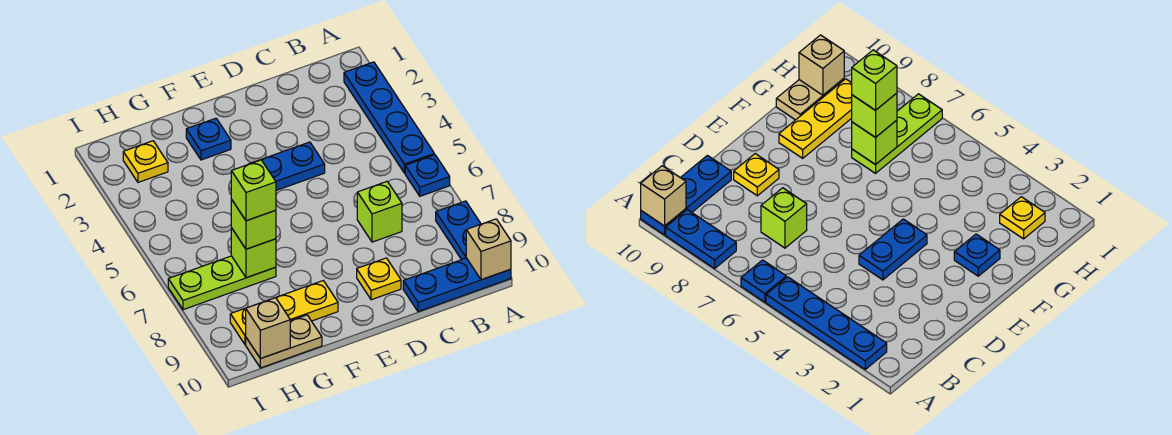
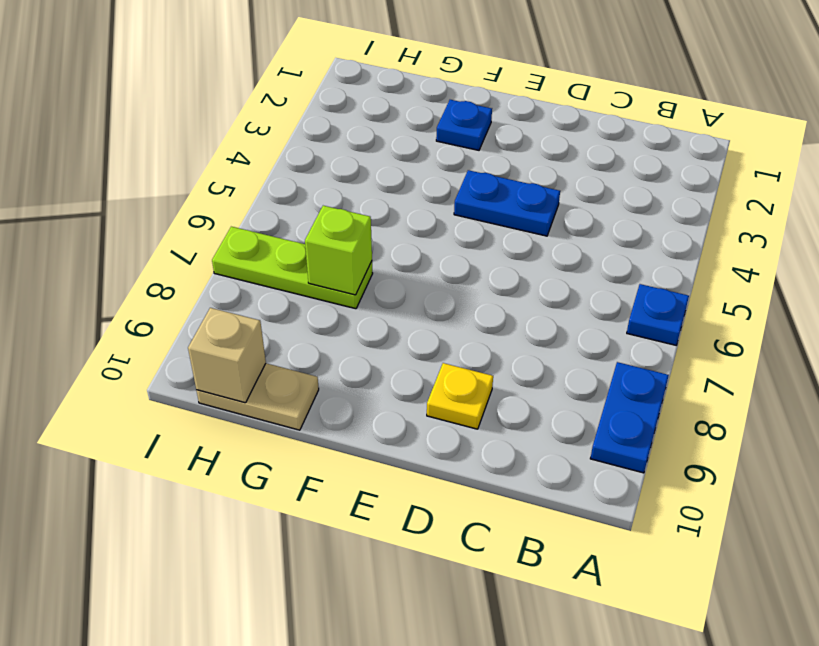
none -> blue 1x4 plate [344,62,434,173]
none -> blue 1x3 plate [403,258,511,312]
none -> lime 1x1 brick [357,182,402,242]

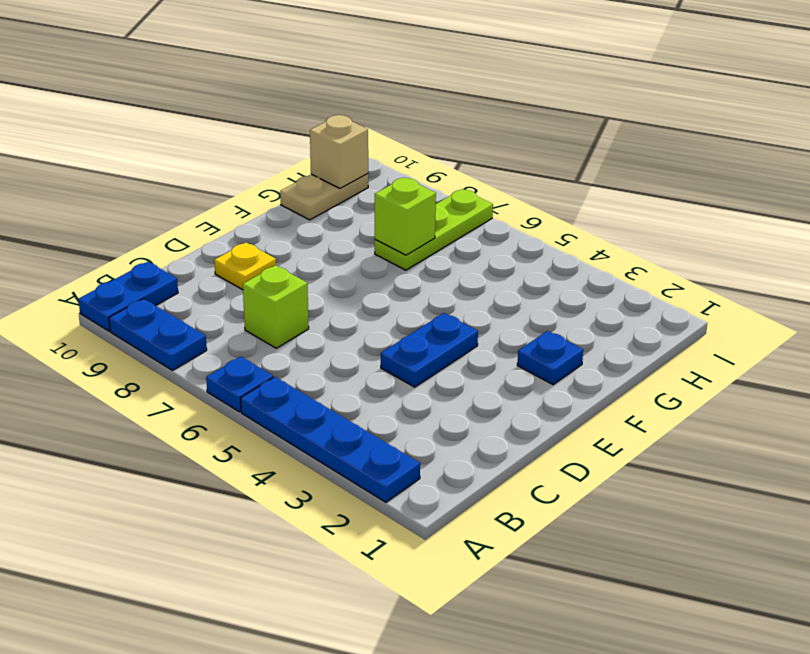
blue 1x2 plate [78,262,178,331] -> blue 1x3 plate [403,258,511,312]
none -> yellow 1x3 plate [230,281,338,345]
none -> yellow 1x1 plate [123,141,168,182]
none -> tan 1x1 brick [466,219,511,280]

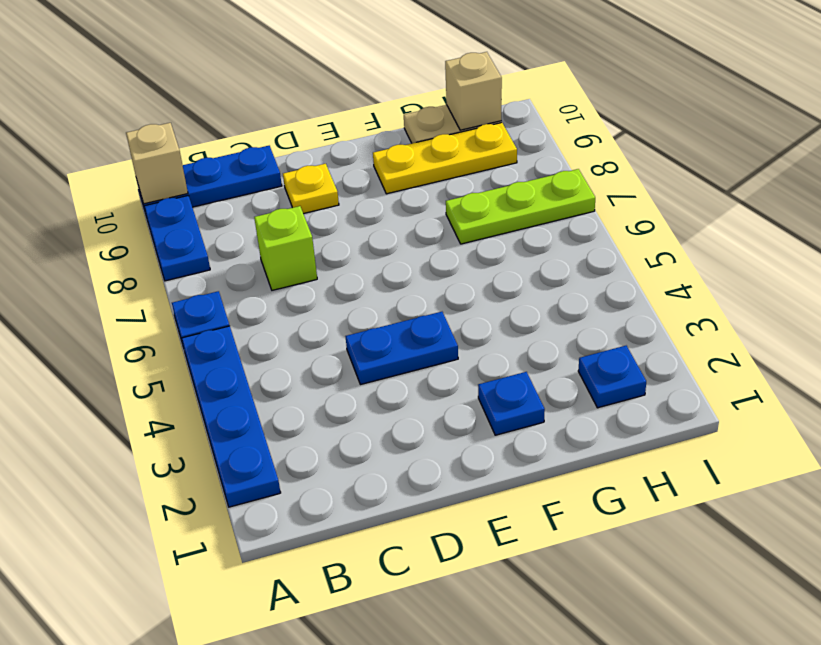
blue 1x1 plate [578,346,646,408] -> yellow 1x1 plate [123,141,168,182]
none -> lime 1x1 brick [231,228,276,278]
none -> lime 1x1 brick [231,199,276,249]
none -> lime 1x1 brick [231,160,276,221]

